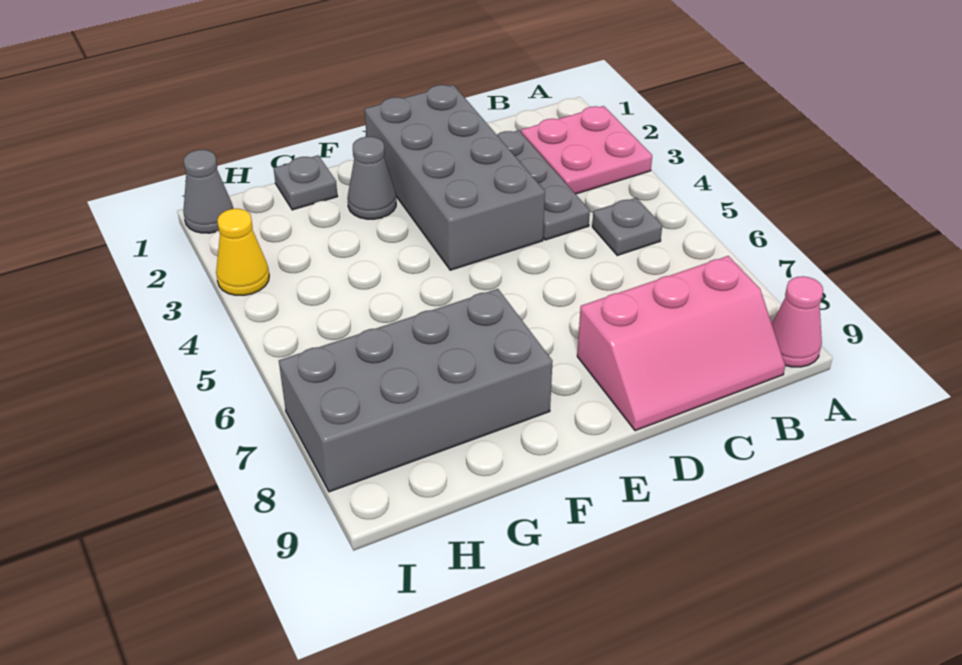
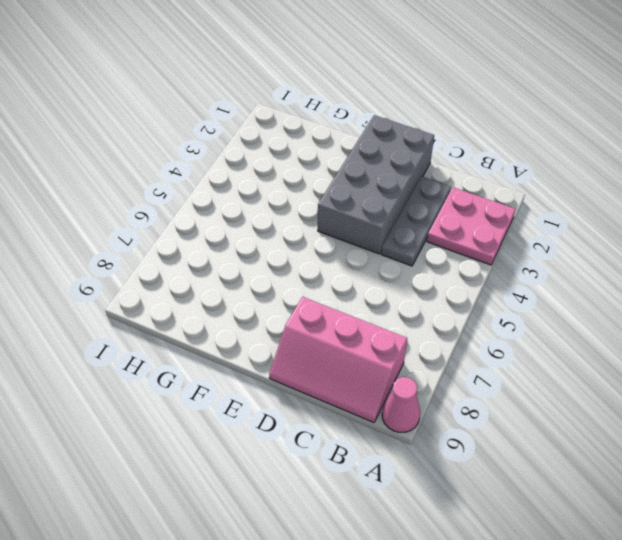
none -> grey 1x1 plate [592,198,662,255]
none -> grey 1x1 cone [347,137,396,219]

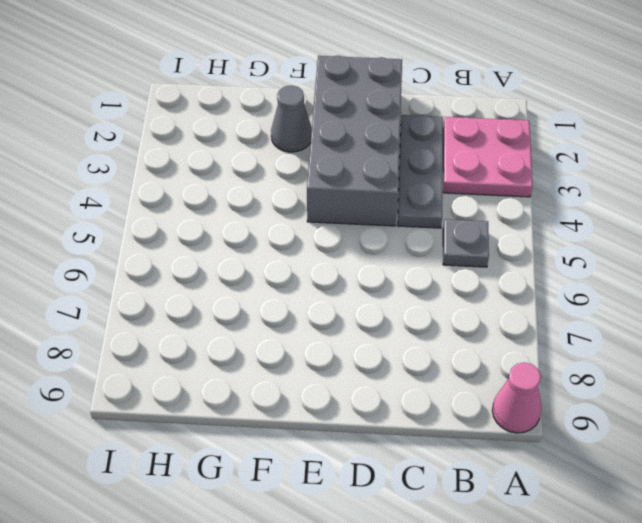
none -> pink 2x3 slope [577,256,785,431]
none -> grey 2x4 brick [279,289,552,492]

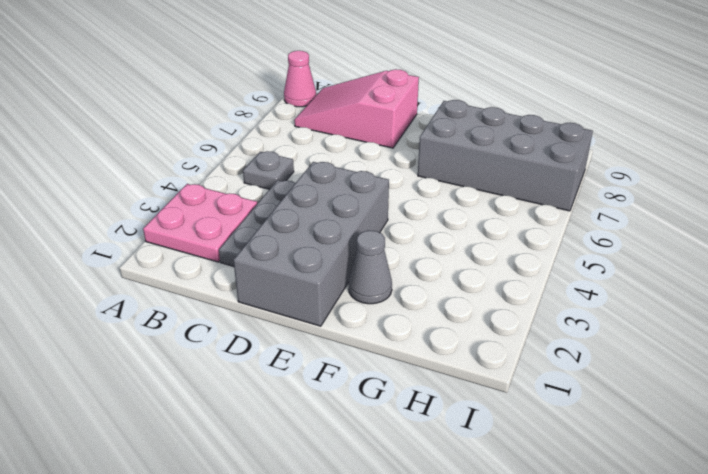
pink 2x3 slope [294,69,419,148] -> pink 2x3 slope turned to [577,256,785,431]
none -> grey 1x1 plate [274,155,337,210]
none -> grey 1x1 cone [183,150,233,233]

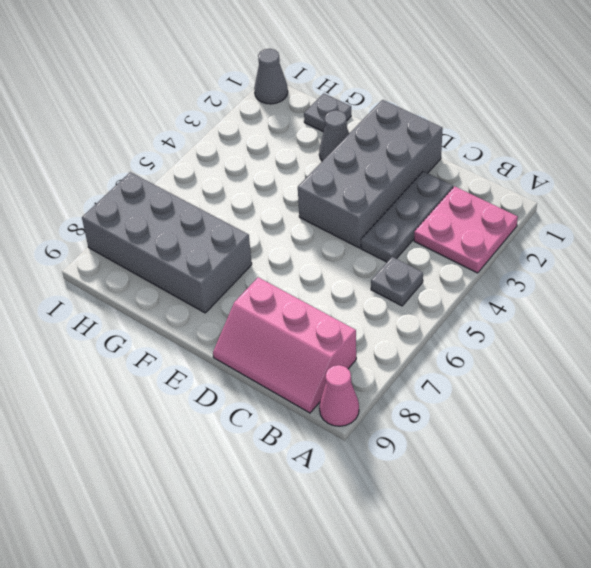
none -> yellow 1x1 cone [216,209,269,295]

